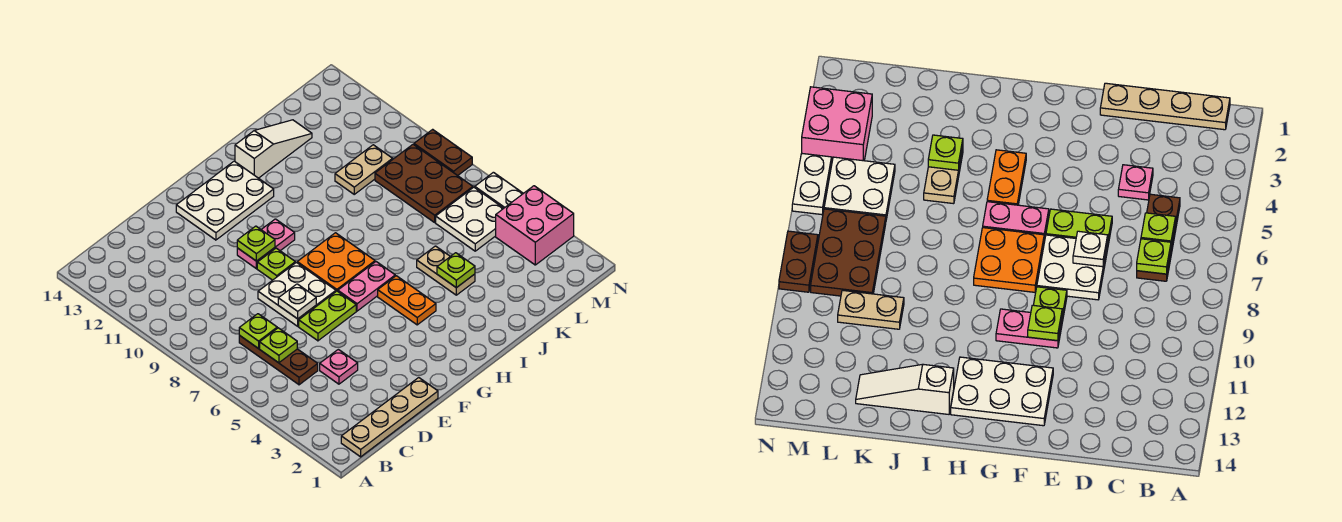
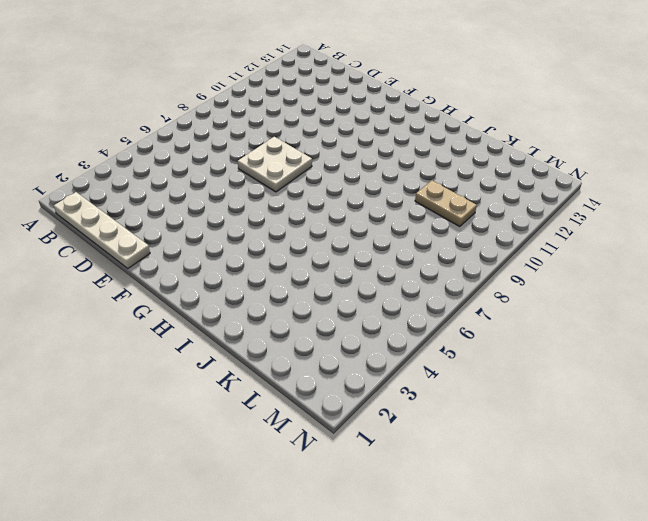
white 1x4 plate [54,192,150,268] -> tan 1x4 plate [341,378,438,457]
none -> brown 1x3 plate [239,335,318,385]
none -> pink 1x1 plate [320,349,358,384]
none -> lime 1x2 plate [299,291,356,341]

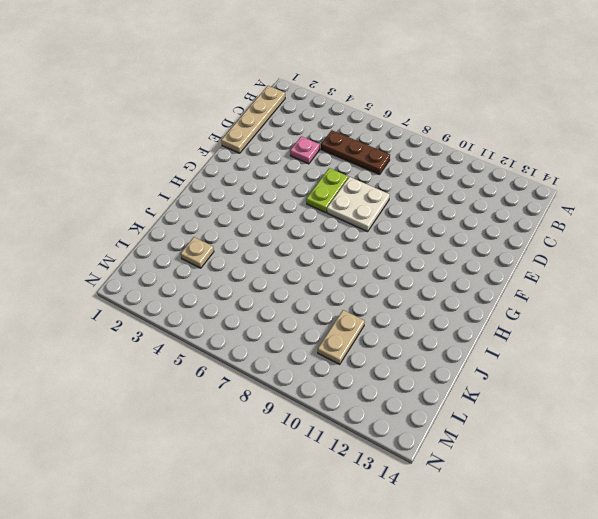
tan 1x1 plate [181,237,214,268] -> none
none -> lime 1x1 plate [257,248,295,280]
none -> pink 1x2 plate [237,219,295,269]
none -> white 2x3 plate [176,161,274,240]

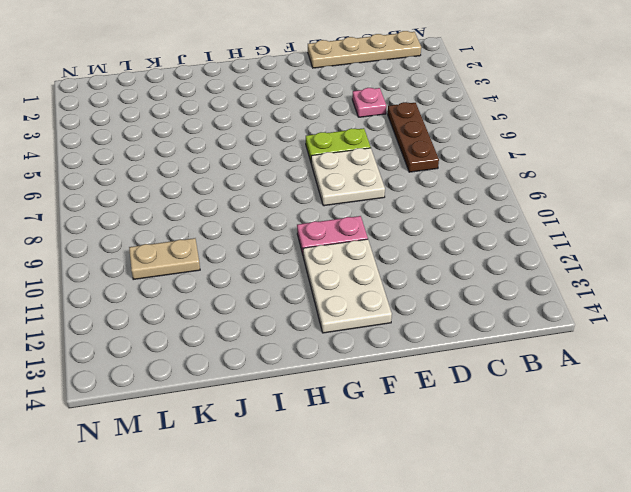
white 2x3 plate [303,239,392,333] -> white 2x3 plate turned to [176,161,274,240]
none -> lime 1x1 plate [257,248,295,280]
none -> pink 1x2 plate [338,262,395,311]
none -> orange 2x2 plate [297,233,375,291]

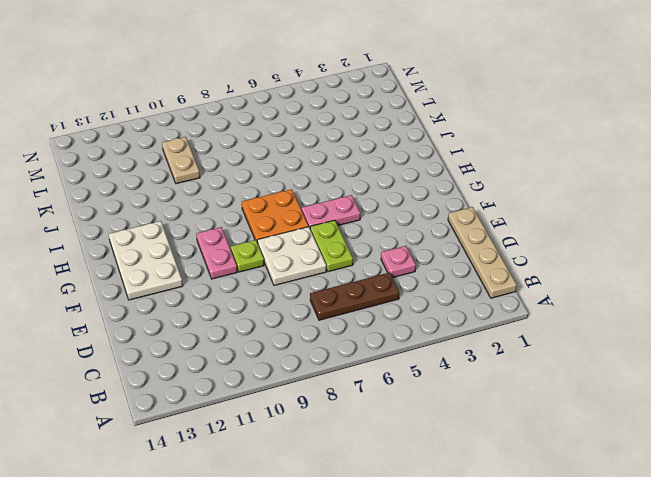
pink 1x2 plate [302,195,360,228] -> pink 1x2 plate turned to [338,262,395,311]
none -> orange 1x2 plate [378,276,436,325]
none -> white 1x3 slope [235,120,312,178]
none -> tan 1x2 plate [417,246,475,295]

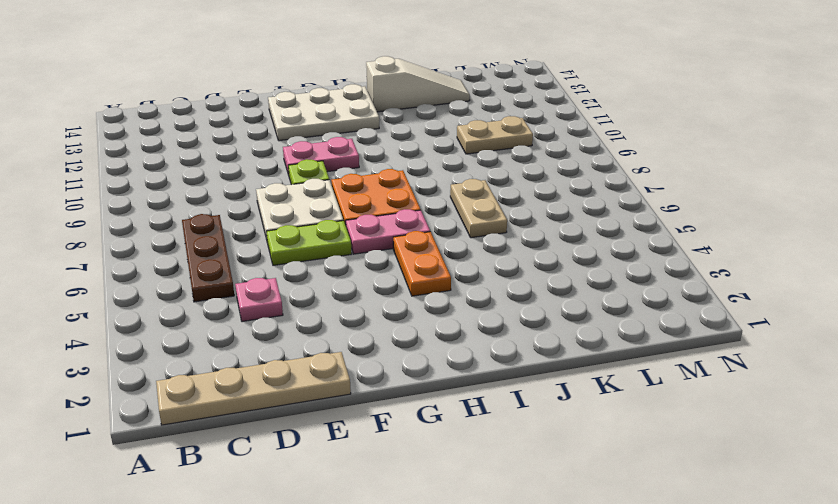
tan 1x2 plate [450,179,507,238] -> tan 1x2 plate moved to [417,246,475,295]
none -> white 2x2 plate [436,187,504,251]
none -> brown 2x3 plate [375,144,473,222]
none -> pink 2x2 brick [496,186,574,265]

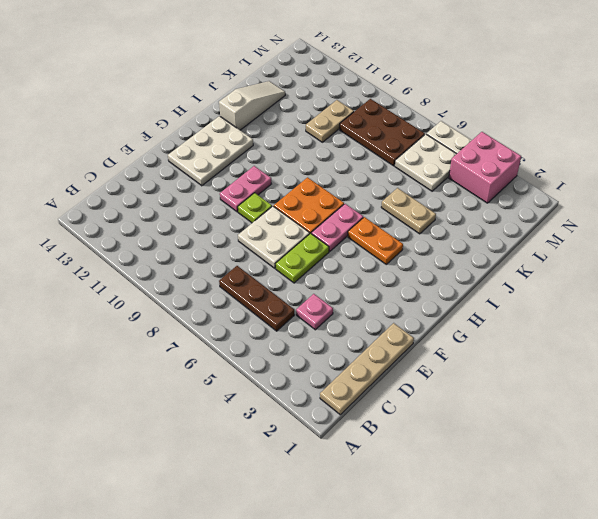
none -> brown 1x2 plate [414,129,472,176]
none -> lime 1x1 plate [260,328,297,363]
none -> lime 1x1 plate [239,314,277,349]

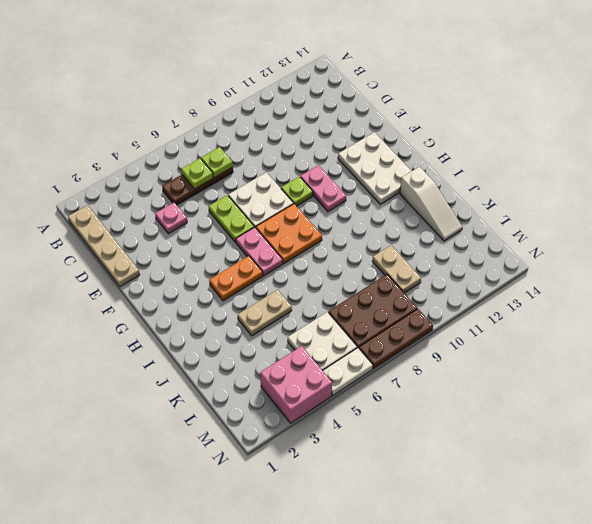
brown 1x3 plate [359,309,433,369] -> brown 1x2 plate [414,129,472,176]
none -> white 1x1 plate [278,284,316,319]
none -> lime 1x1 plate [237,226,275,261]
none -> lime 1x1 plate [437,253,475,288]

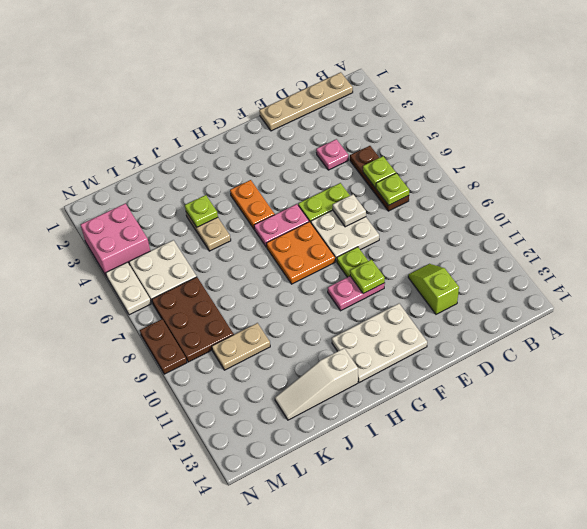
lime 1x2 slope [408,264,459,314] -> none

